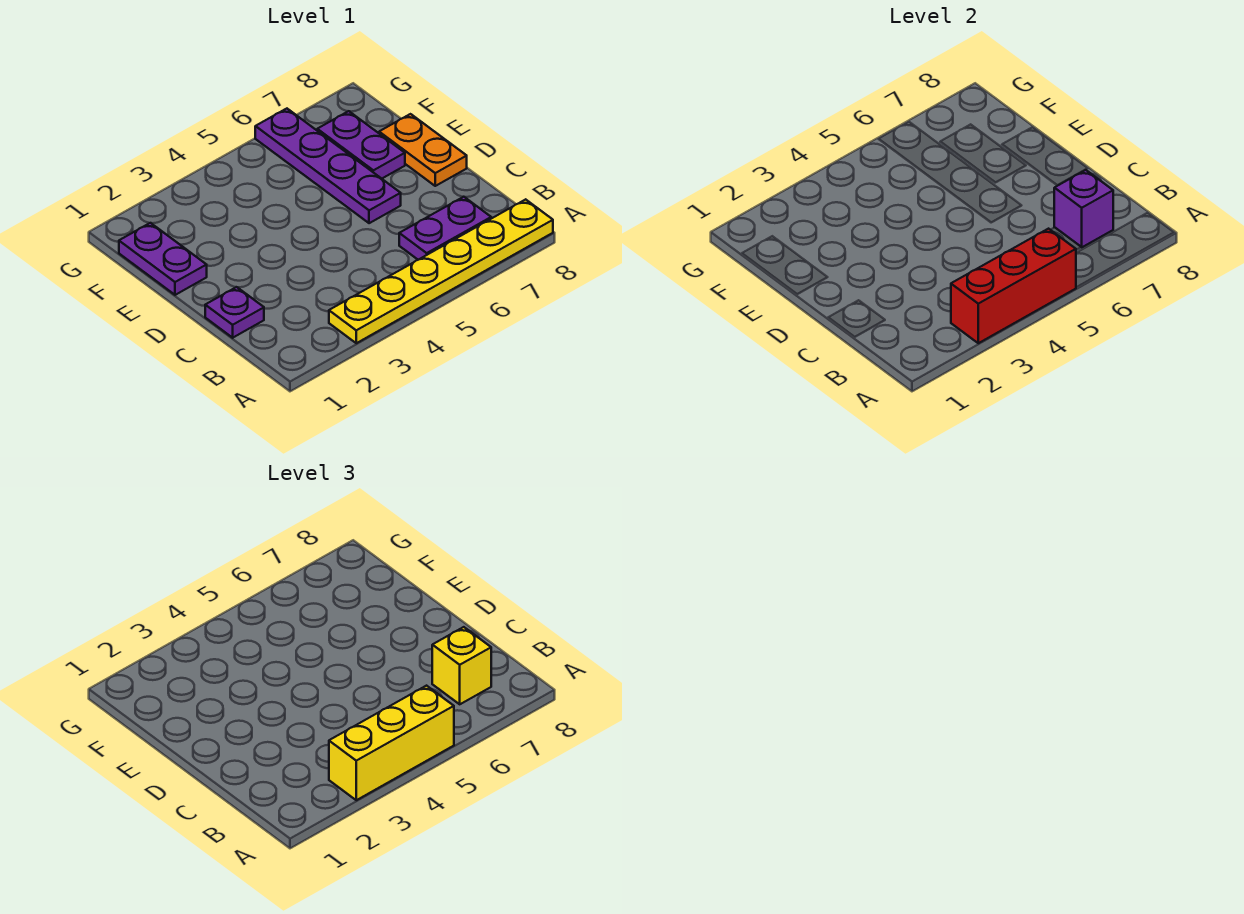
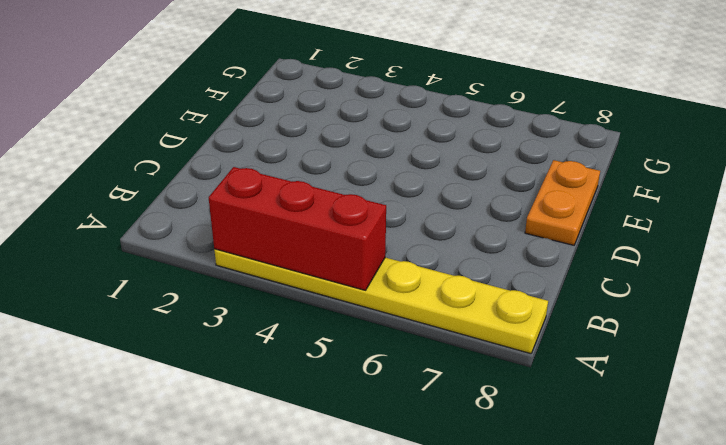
none -> purple 1x2 plate [399,197,491,260]
none -> purple 1x1 plate [205,287,264,338]

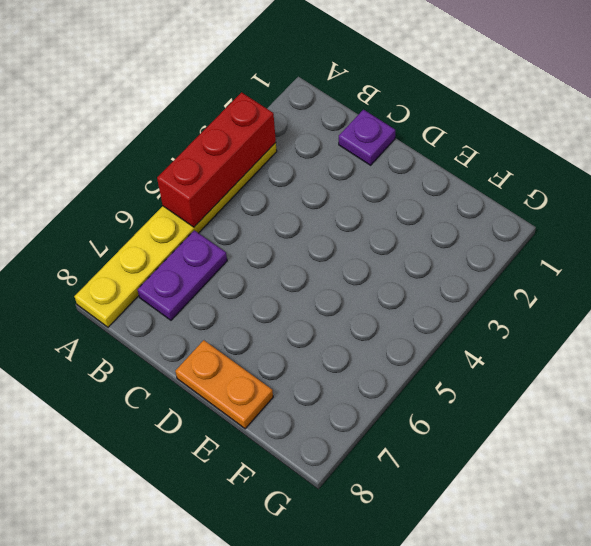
none -> purple 1x4 plate [255,109,401,223]
none -> purple 1x2 plate [119,223,207,295]

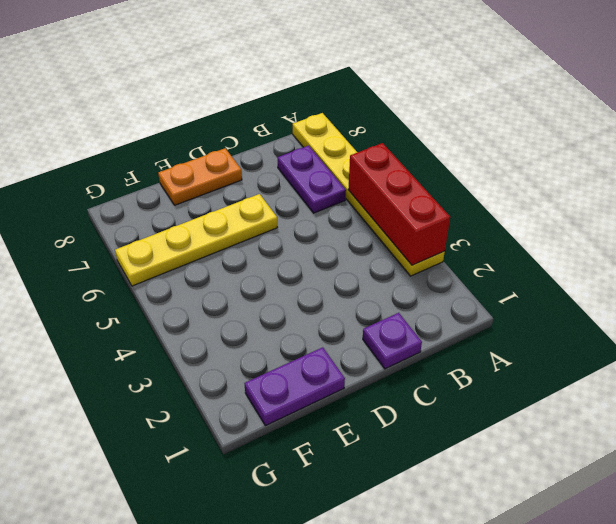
yellow 1x4 plate [115,194,277,286] -> purple 1x4 plate [255,109,401,223]
none -> purple 1x2 plate [317,111,405,179]
none -> purple 1x1 brick [1054,170,1113,247]

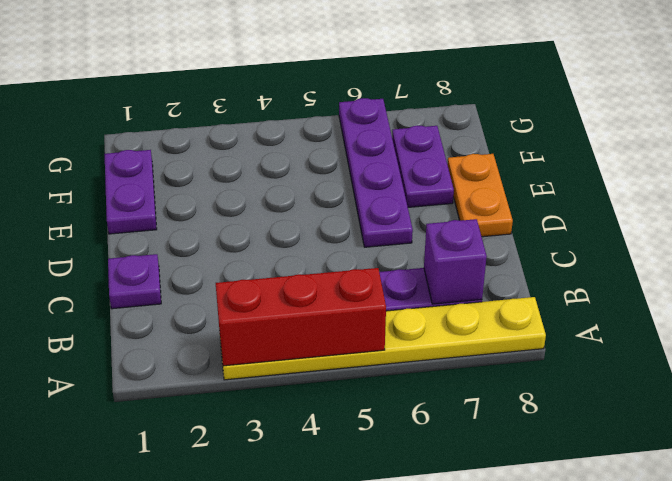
none -> yellow 1x3 brick [329,686,454,800]
none -> yellow 1x1 brick [432,627,491,704]

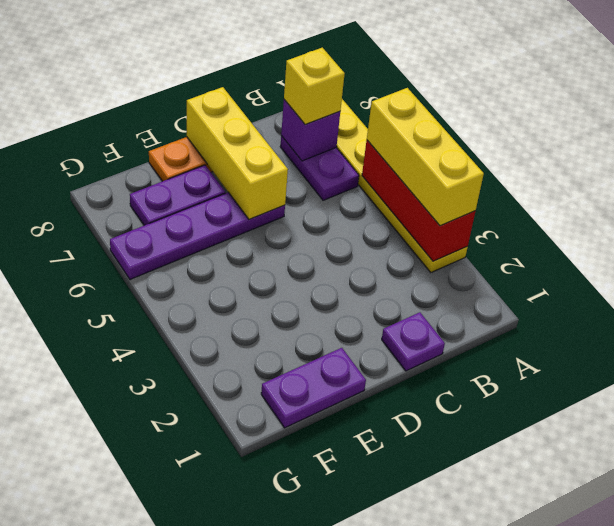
yellow 1x3 brick [187,87,288,219] -> none

